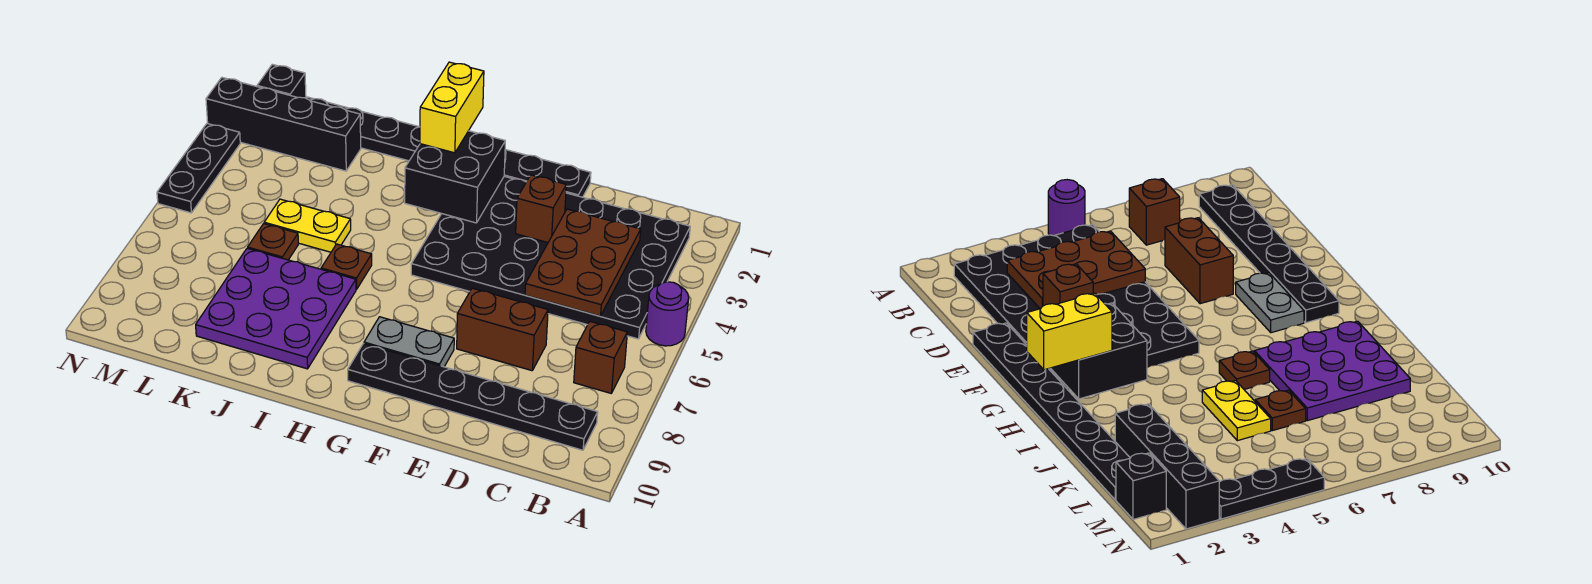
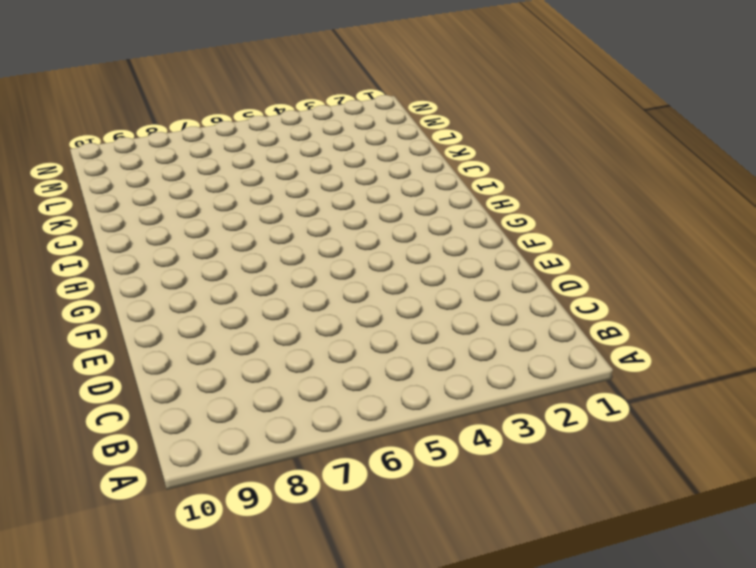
none -> purple 1x1 round brick [646,282,689,346]
none -> black 4x6 plate [411,176,690,339]
none -> brown 1x1 brick [574,322,627,393]

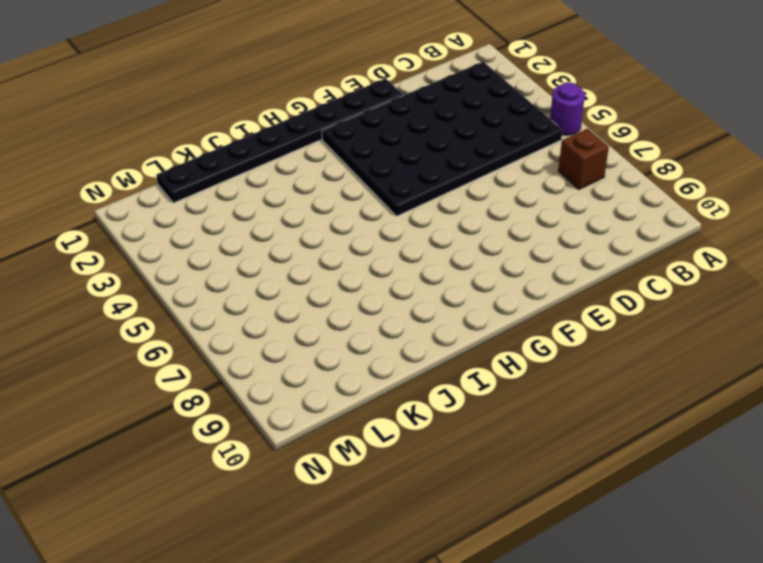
none -> black 1x6 plate [348,344,598,450]
none -> brown 1x2 brick [457,288,548,371]
none -> grey 1x2 plate [364,317,454,367]

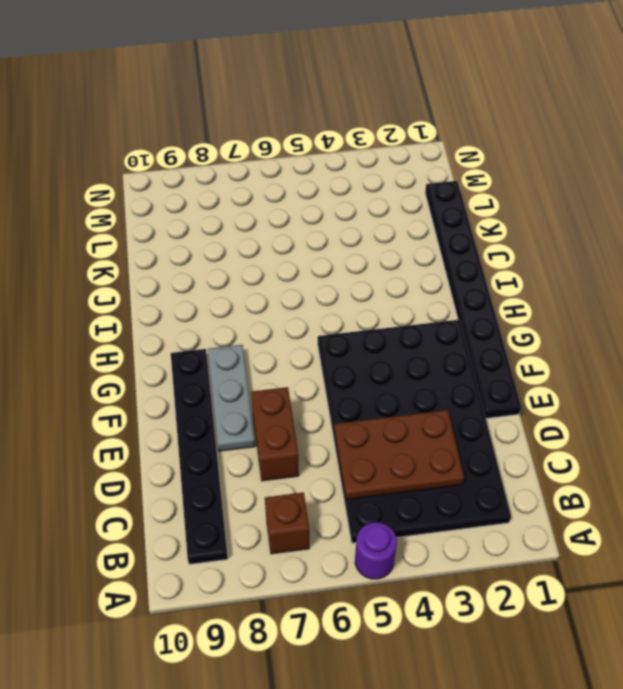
grey 1x3 plate [208,345,255,451] -> grey 1x2 plate [364,317,454,367]
none -> brown 1x1 plate [321,244,372,289]
none -> purple 3x3 plate [196,248,356,369]
none -> yellow 1x2 plate [264,199,351,252]

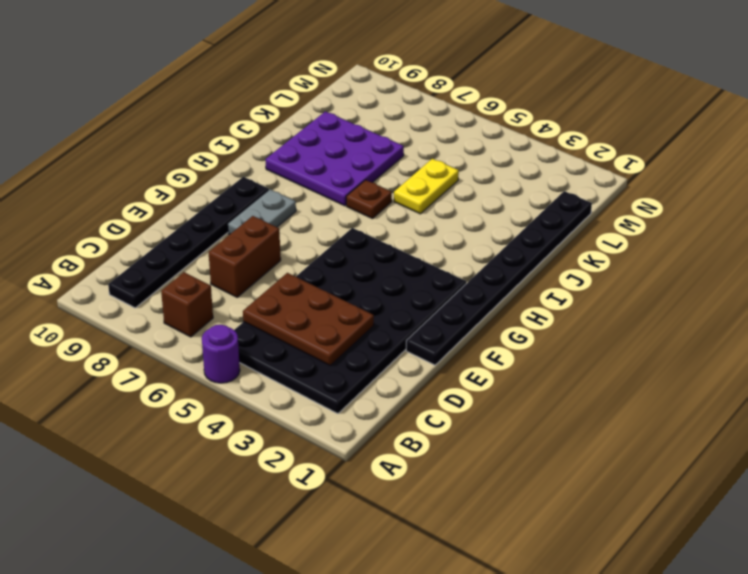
none -> black 1x4 brick [206,78,361,171]
none -> brown 1x1 plate [248,224,298,260]
none -> black 1x1 brick [257,64,306,98]

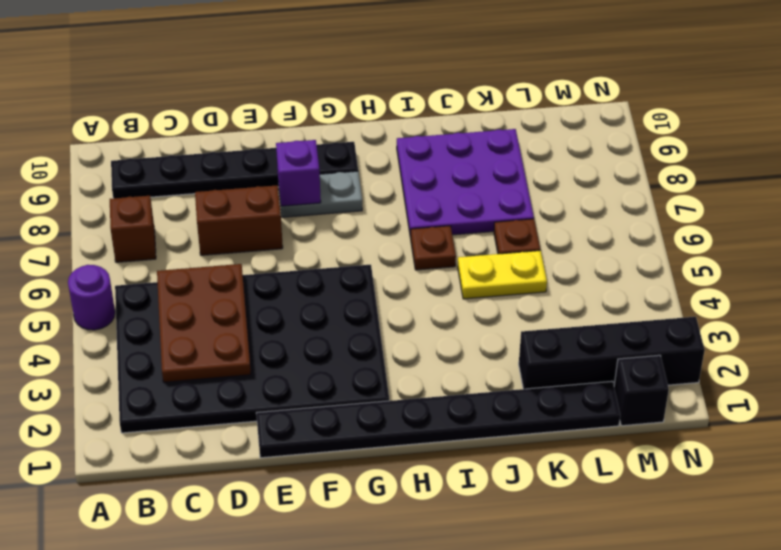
purple 1x1 brick [276,140,321,206] -> none
none -> black 1x3 plate [157,123,240,213]
none -> brown 1x1 brick [516,175,566,243]
none -> black 2x2 brick [404,131,505,223]

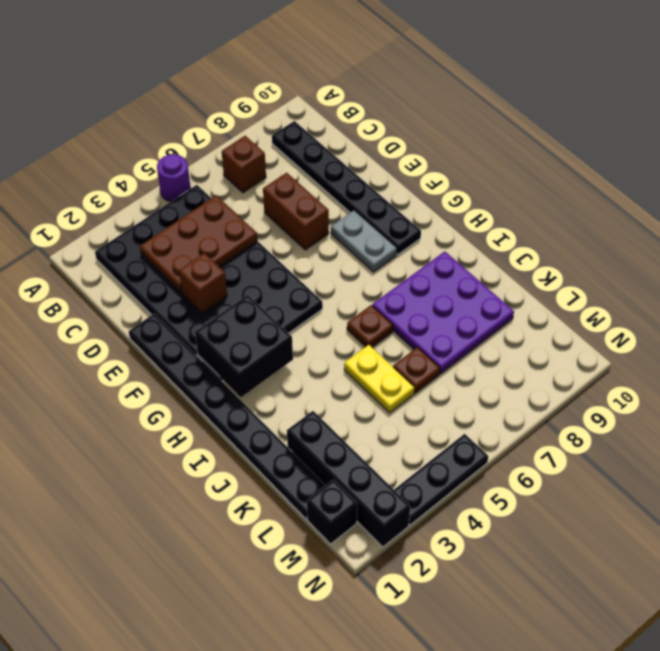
none -> yellow 1x2 brick [420,62,484,153]

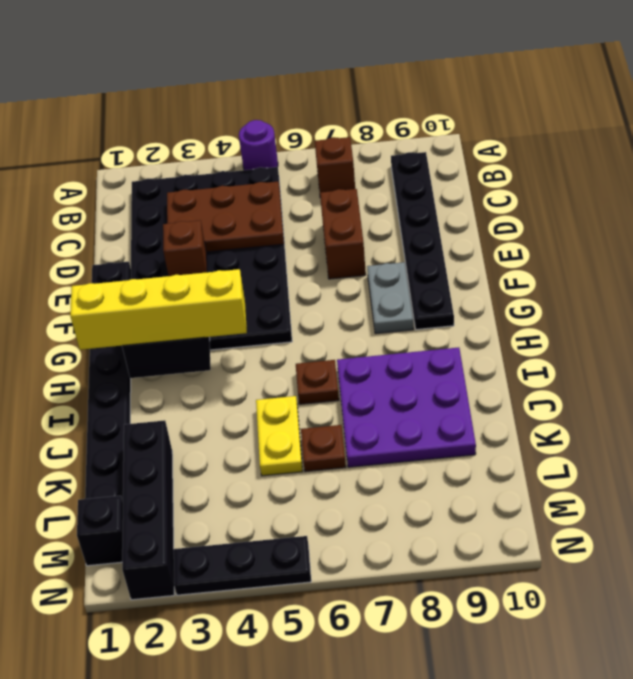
yellow 1x4 brick [70,269,247,350] -> yellow 1x2 brick [420,62,484,153]

